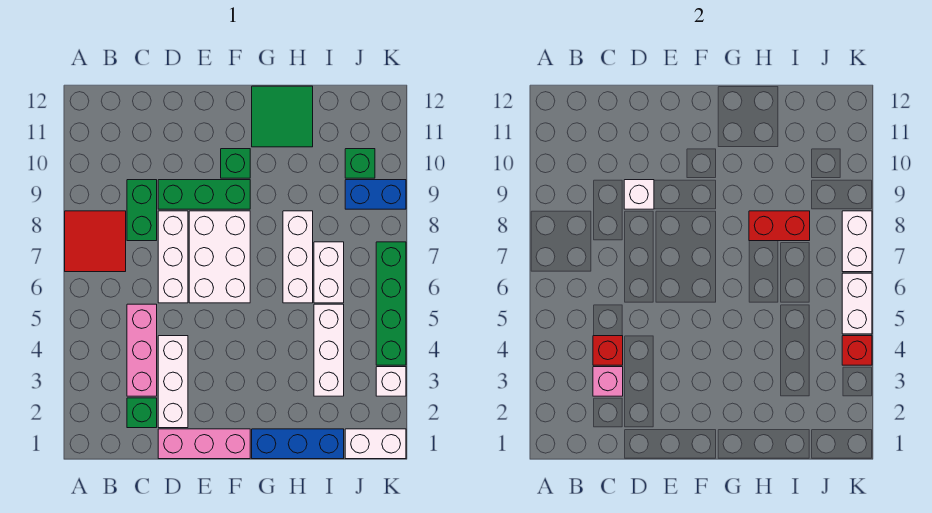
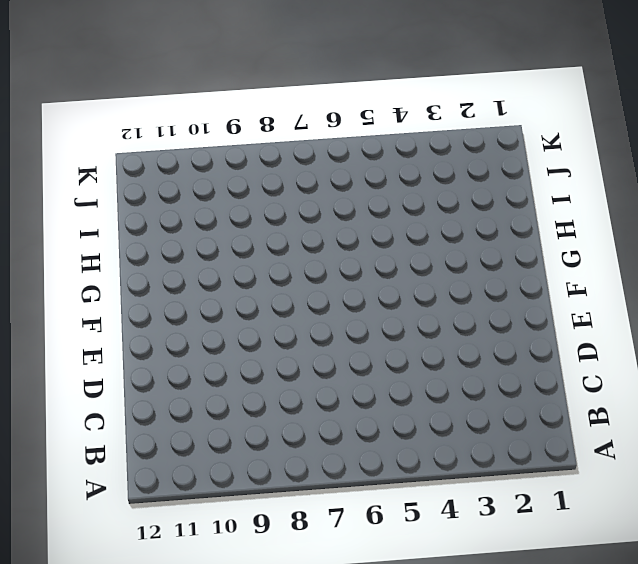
none -> red 2x2 tile [65,211,126,272]
none -> green 1x1 brick [127,398,157,428]
none -> pink 1x3 brick [127,304,157,396]

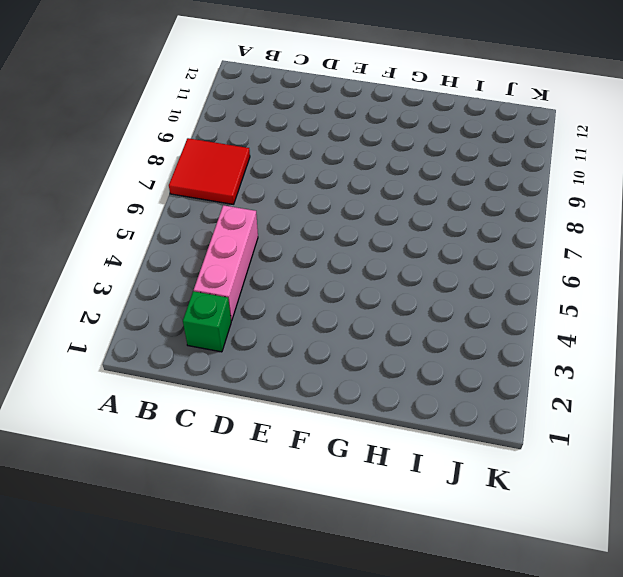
none -> green 1x2 brick [127,180,157,241]
none -> pink 1x3 brick [158,429,250,459]
none -> white 1x3 brick [158,336,188,428]

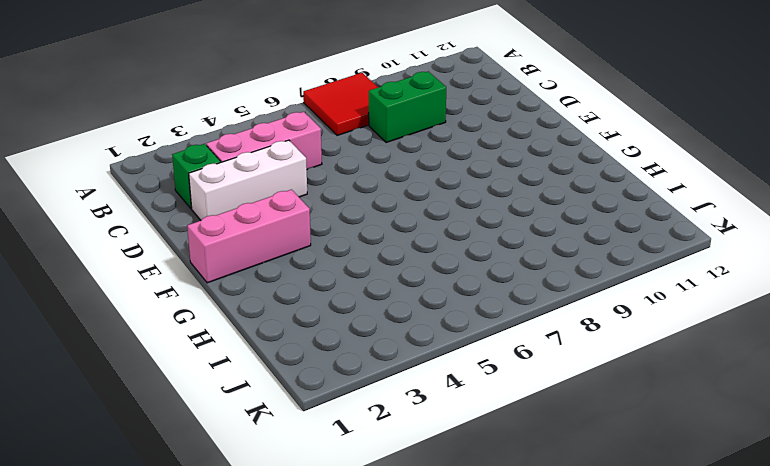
pink 1x3 brick [187,190,311,283] -> pink 1x3 brick turned to [158,429,250,459]
none -> white 1x3 brick [158,211,188,303]
none -> green 1x3 brick [158,180,250,209]
none -> white 2x3 brick [189,211,250,303]

